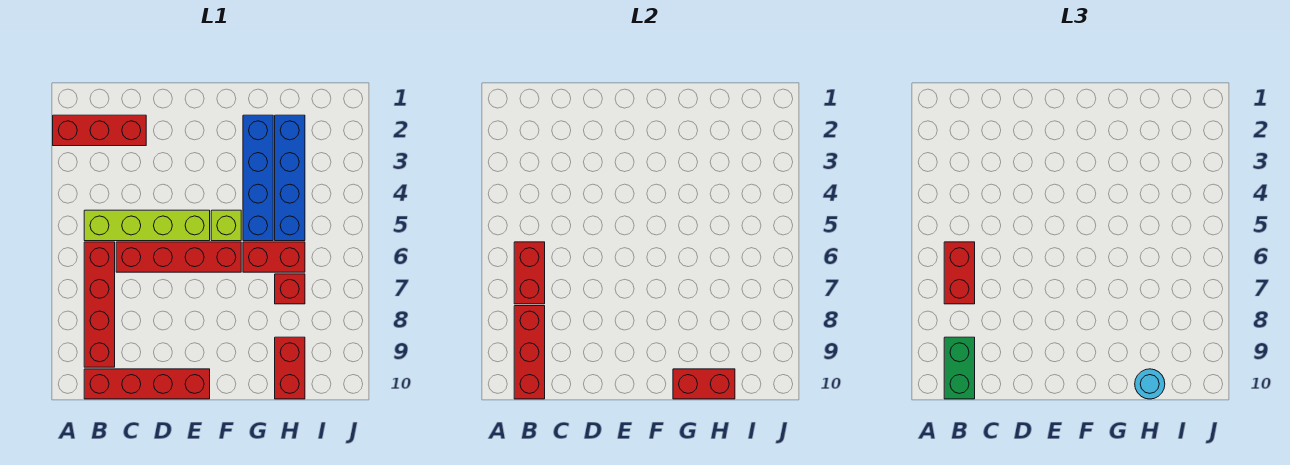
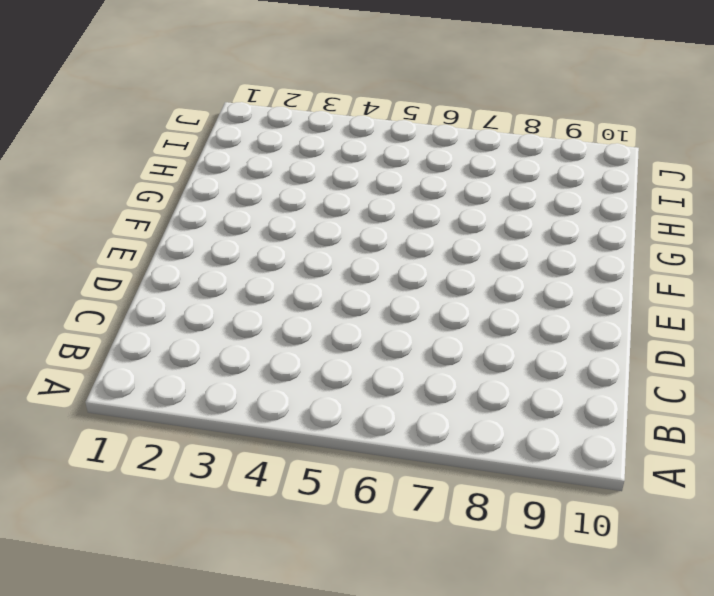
none -> red 1x3 brick [53,115,146,146]
none -> lime 1x4 brick [84,210,210,241]
none -> red 1x4 brick [84,242,115,367]

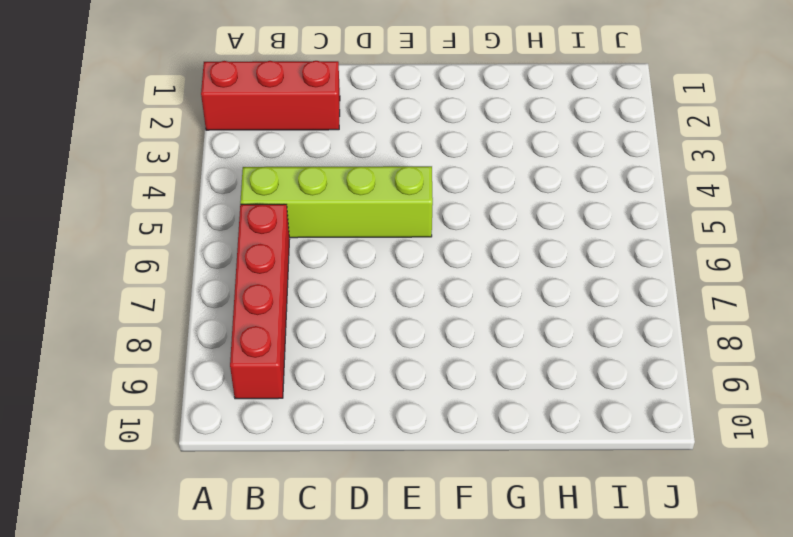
none -> red 1x4 brick [84,369,210,399]
none -> red 1x4 brick [116,242,241,272]
none -> lime 1x1 brick [211,210,241,241]

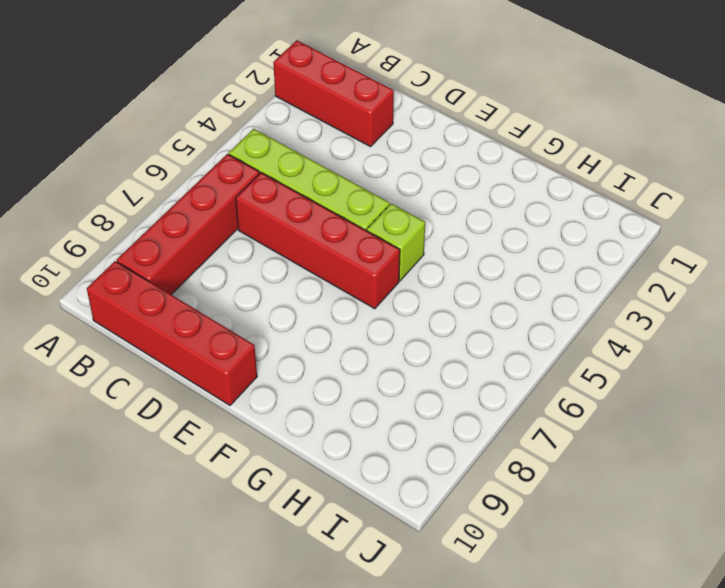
none -> blue 1x4 brick [243,115,273,241]
none -> red 1x2 brick [243,242,305,272]
none -> blue 1x4 brick [275,115,305,241]

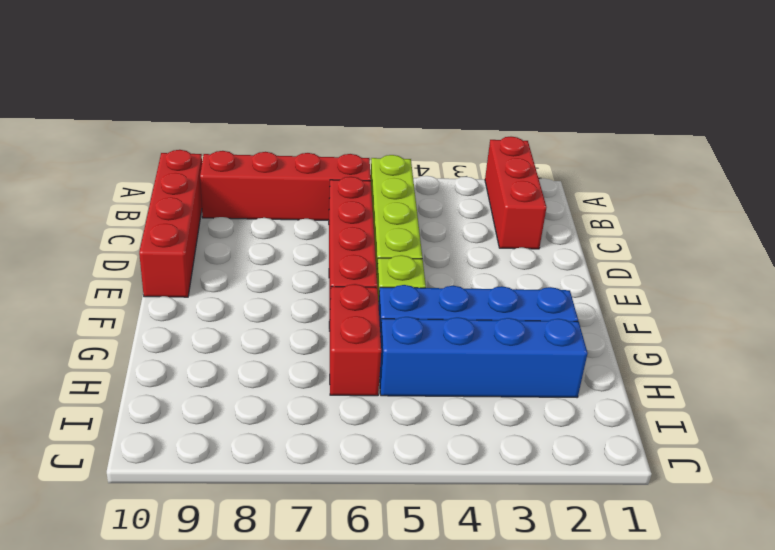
none -> red 1x1 brick [275,274,305,304]
none -> red 1x2 brick [275,337,305,399]
none -> red 1x2 brick [514,242,545,304]

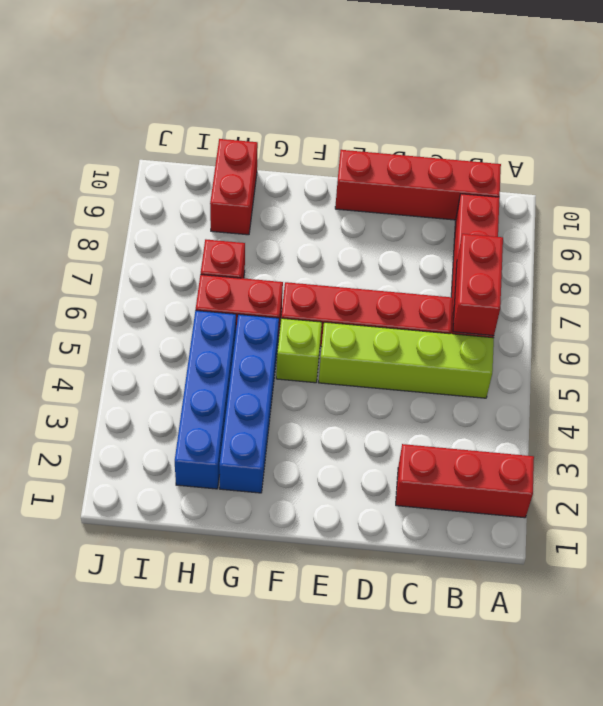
none -> red 1x3 brick [514,306,545,399]
none -> red 1x2 brick [673,369,735,399]
none -> red 1x2 brick [944,242,975,304]

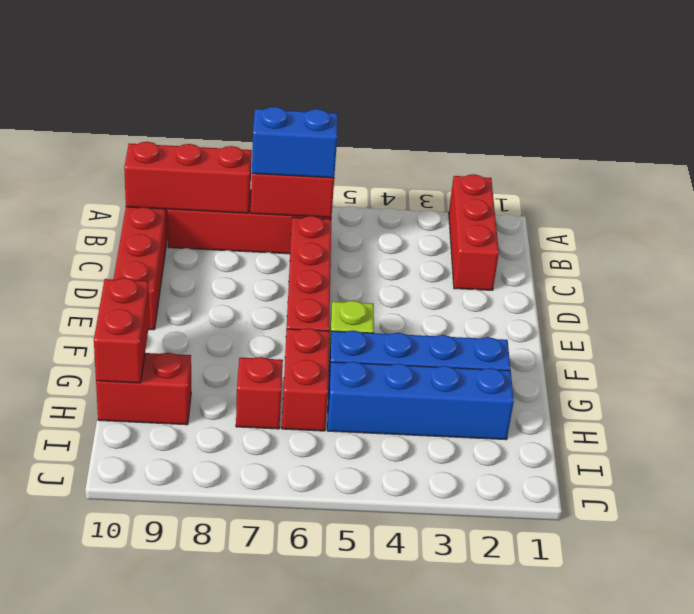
blue 1x2 brick [252,107,338,178] -> red 1x2 brick [944,242,975,304]
none -> lime 1x4 brick [84,210,210,241]
none -> green 1x2 brick [944,337,975,399]
none -> cyan 1x1 round brick [1135,369,1165,399]

